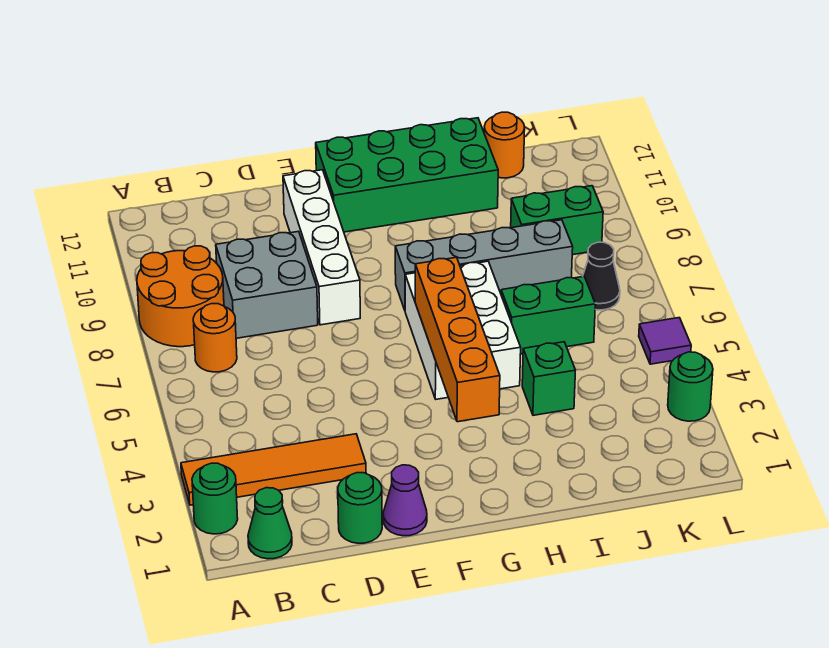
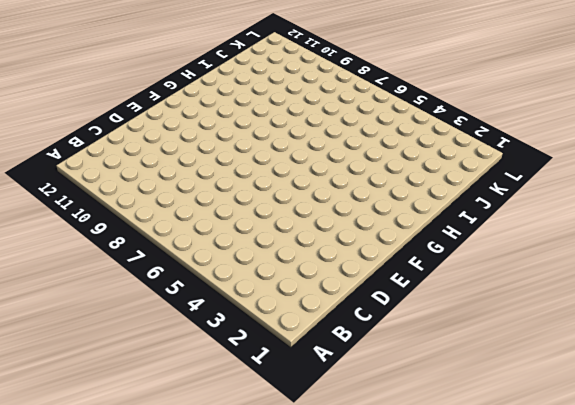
none -> green 1x1 round brick [192,463,238,534]
none -> orange 1x4 tile [181,434,366,505]
none -> orange 2x2 round brick [137,246,224,347]

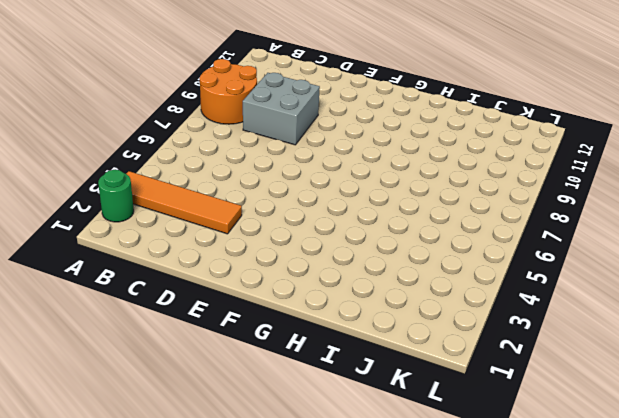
none -> green 1x1 cone [248,488,292,559]
none -> orange 1x1 round brick [193,304,237,372]
none -> green 1x1 round brick [338,473,382,543]

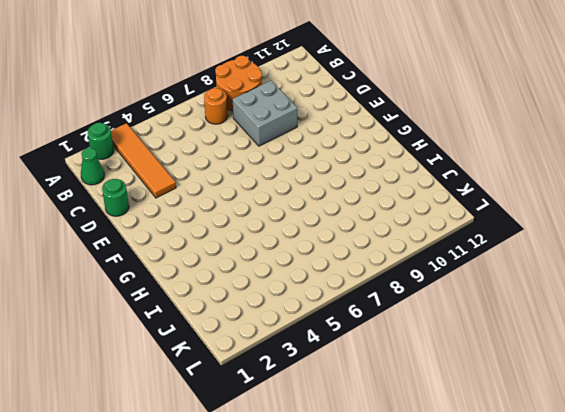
none -> purple 1x1 cone [383,465,427,536]
none -> white 1x4 brick [283,170,360,325]
none -> green 2x4 brick [316,118,498,232]

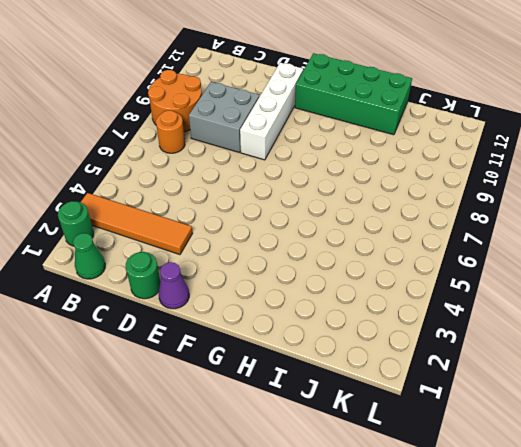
none -> white 2x3 brick [405,261,521,399]
none -> grey 1x4 brick [395,220,573,310]
none -> green 1x1 brick [522,342,575,415]

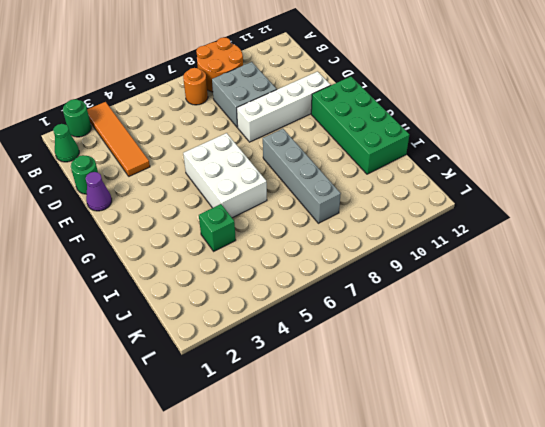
white 2x3 brick [183,133,267,218] -> white 2x3 brick turned to [405,261,521,399]
none -> green 1x2 brick [501,276,595,354]
none -> green 1x2 brick [511,186,603,255]
none -> orange 1x1 round brick [484,112,525,178]

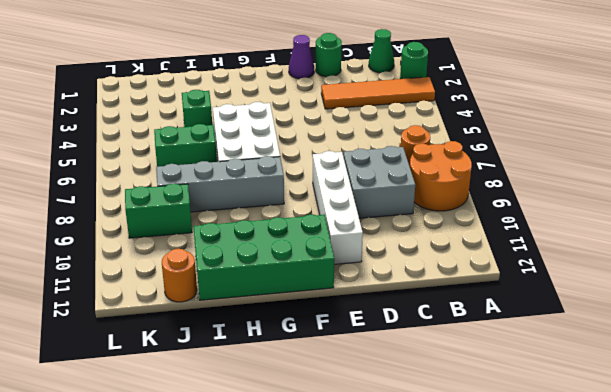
none -> black 1x1 cone [583,242,620,310]
none -> green 1x1 round brick [668,352,713,421]
none -> purple 1x1 tile [639,318,691,364]

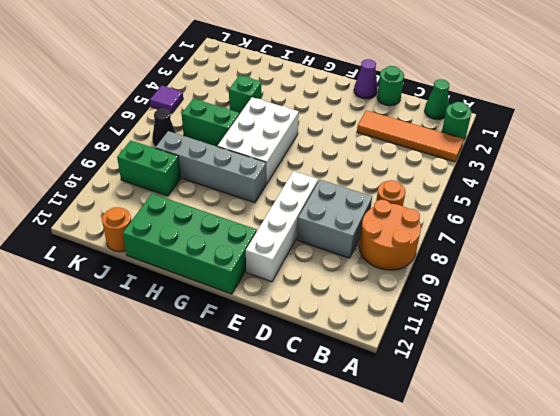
none -> green 1x1 round brick [668,352,713,421]
none -> orange 1x4 brick [415,257,500,422]

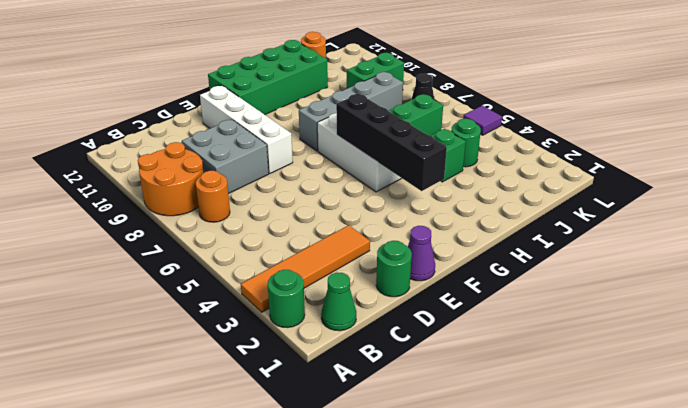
black 1x4 brick [336,94,447,191] -> orange 1x4 brick [415,257,500,422]
green 1x1 round brick [452,119,481,167] -> green 1x1 round brick moved to [668,352,713,421]

